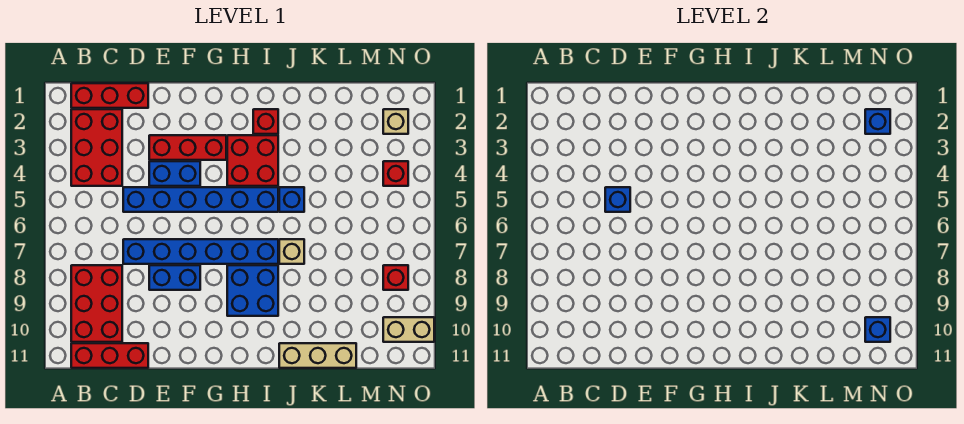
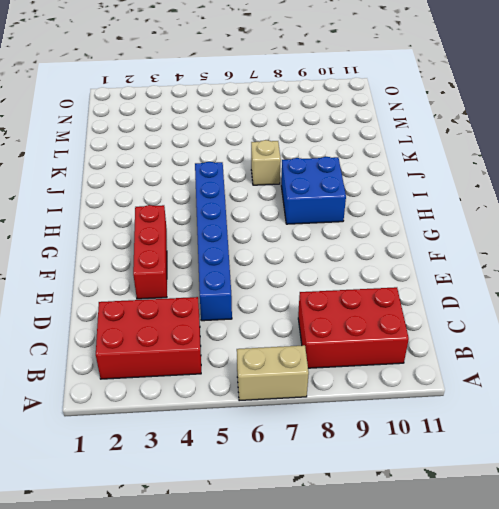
tan 1x2 brick [237,345,309,401] -> tan 1x2 brick turned to [383,317,434,342]
none -> red 1x3 brick [71,83,148,108]
none -> red 1x3 brick [71,343,148,368]
none -> blue 1x6 brick [123,239,278,264]

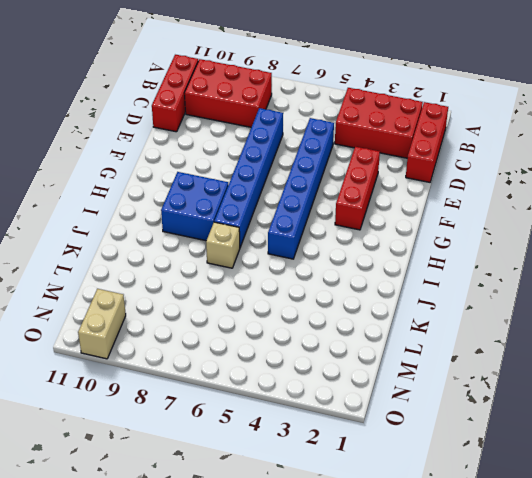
none -> blue 1x2 brick [149,161,200,186]
none -> blue 1x2 brick [149,265,200,290]
none -> red 2x2 brick [227,135,278,186]

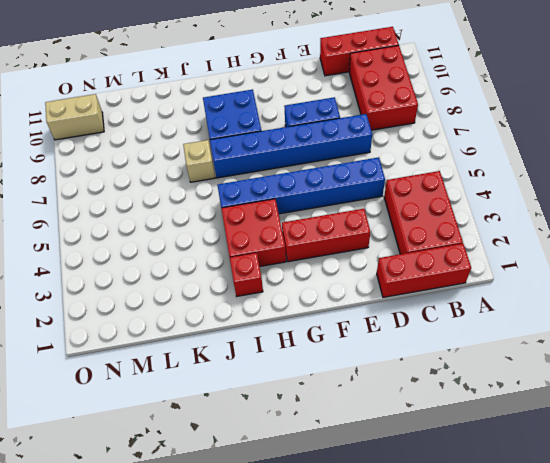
none -> blue 1x2 brick [149,161,200,186]
none -> blue 1x1 brick [279,187,304,212]
none -> tan 1x3 brick [279,343,356,368]

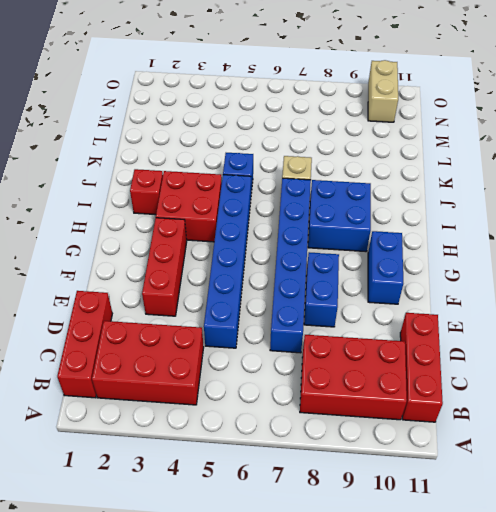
blue 1x2 brick [368,231,403,304] -> blue 1x2 brick moved to [149,161,200,186]
none -> tan 1x3 brick [279,343,356,368]
none -> tan 1x1 brick [383,109,408,134]
none -> red 1x1 brick [383,161,408,186]

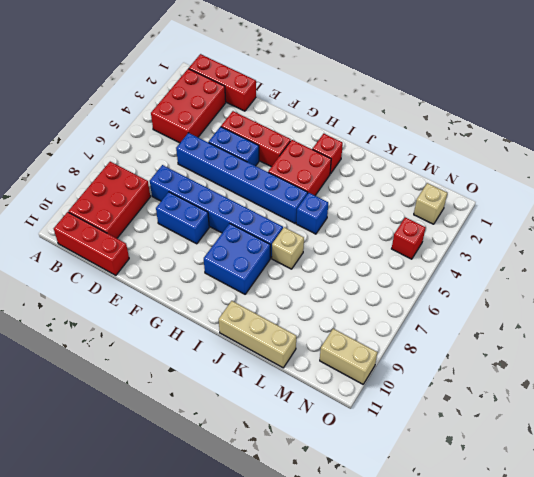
none -> red 1x1 brick [383,265,408,290]
none -> blue 1x1 brick [605,187,630,212]
none -> blue 1x1 brick [865,109,890,134]

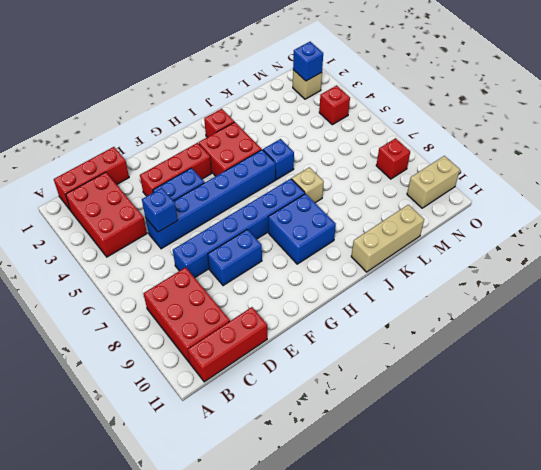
none -> blue 1x1 brick [865,317,890,342]

